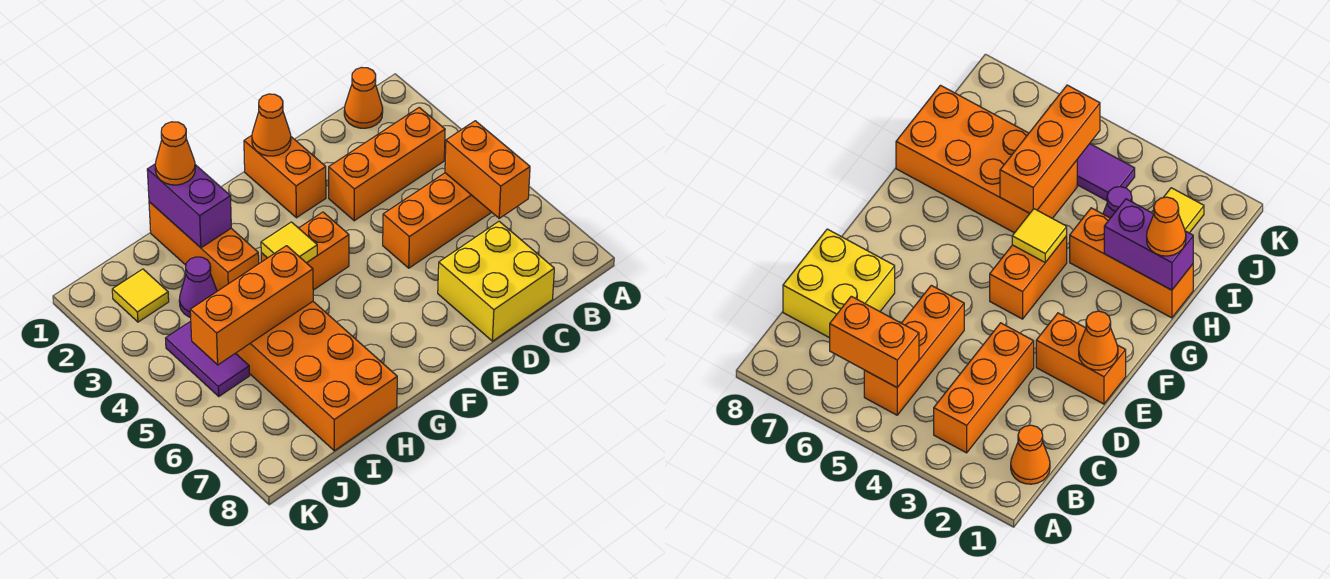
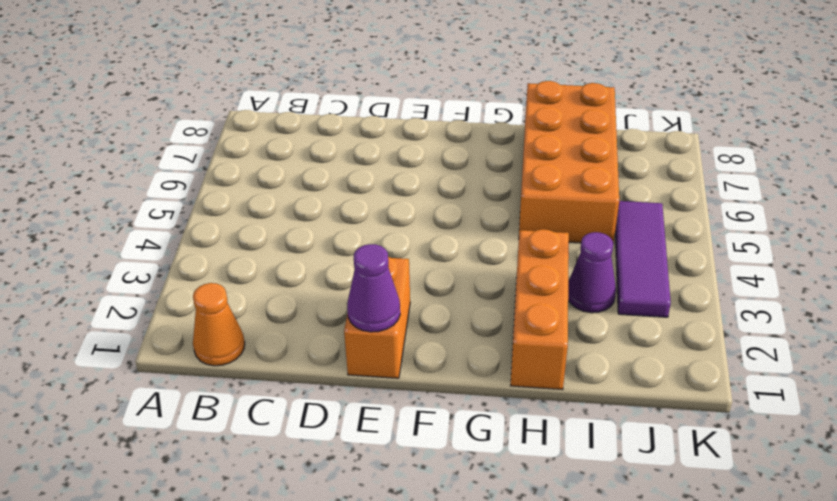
purple 1x1 cone [347,244,400,332] -> orange 1x1 cone [252,94,291,156]
purple 1x3 tile [615,201,671,317] -> purple 1x2 tile [166,321,250,396]
none -> orange 1x3 brick [329,108,445,221]
none -> orange 1x3 brick [383,173,492,268]
none -> yellow 2x2 brick [438,221,554,341]

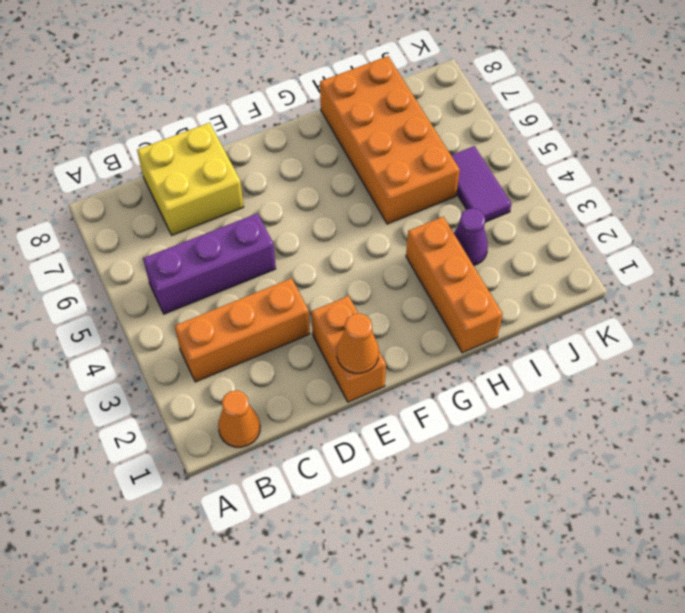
purple 1x3 brick [143,213,276,314] -> orange 1x3 brick [383,173,492,268]
none -> orange 1x2 brick [261,212,349,290]
none -> yellow 1x1 tile [112,269,169,322]
none -> orange 1x2 brick [445,121,530,218]

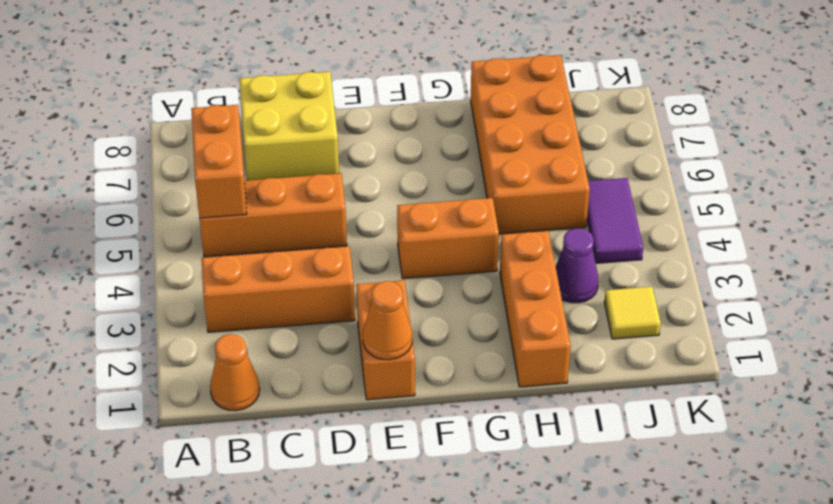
none -> yellow 1x1 tile [261,222,317,263]
none -> purple 1x2 brick [147,164,231,248]
none -> orange 1x3 brick [190,246,313,365]

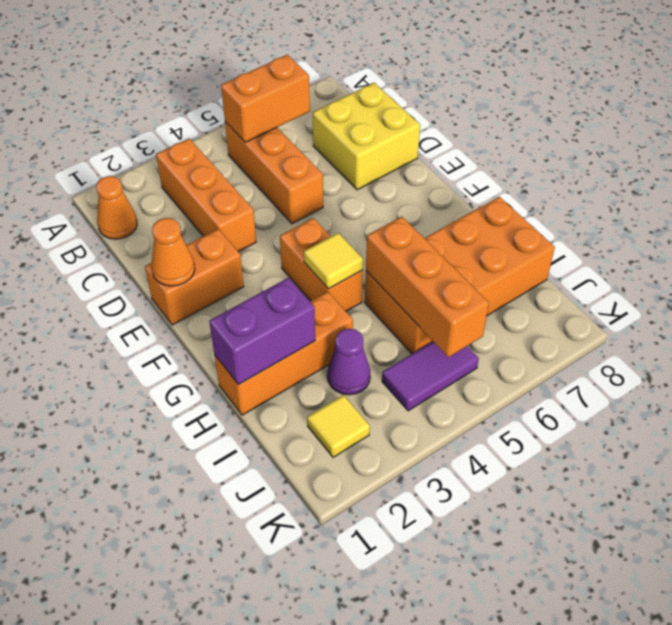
none -> orange 1x1 cone [155,122,195,185]

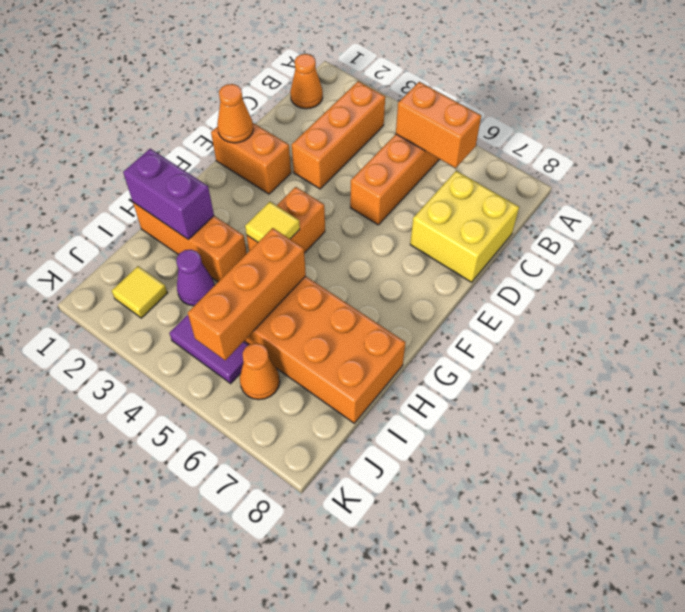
orange 1x1 cone [240,343,280,400] -> orange 1x1 cone moved to [155,122,195,185]

